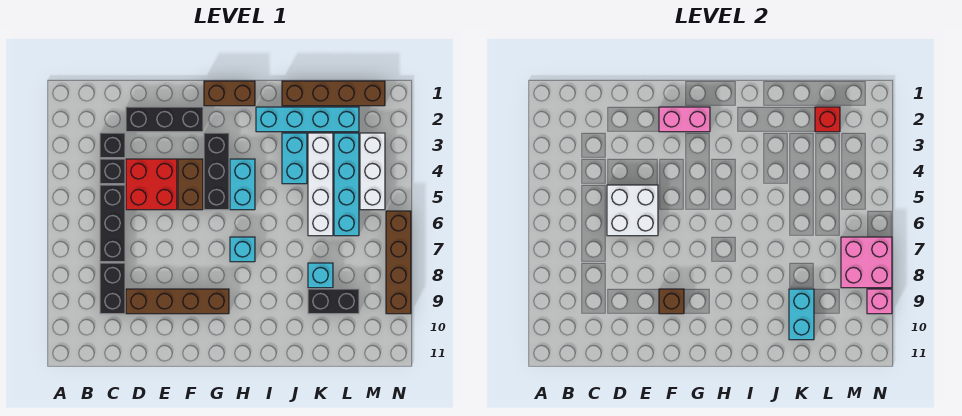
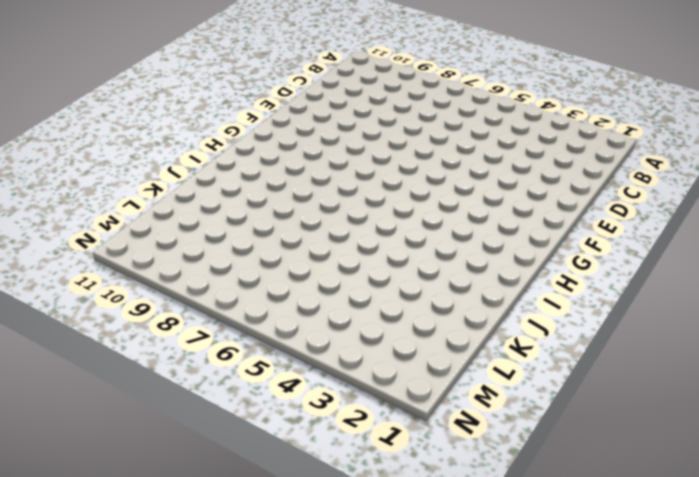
none -> black 1x1 brick [100,133,125,158]
none -> black 1x1 brick [100,159,125,184]
none -> black 1x3 brick [100,185,125,262]

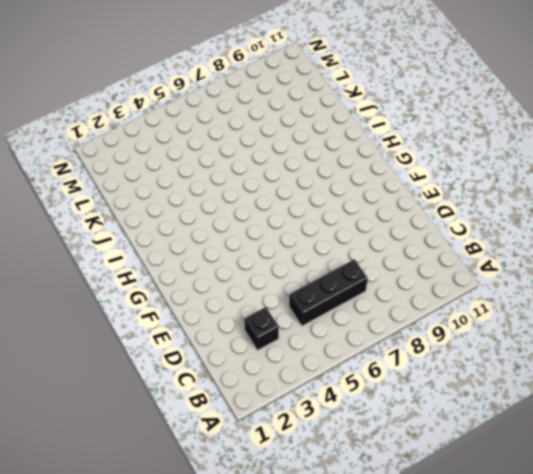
none -> black 1x1 brick [100,159,125,184]
none -> black 1x2 brick [100,263,125,314]
none -> black 1x3 brick [126,107,203,132]

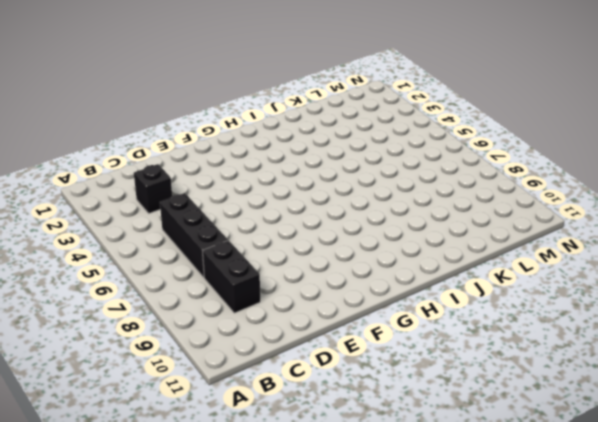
none -> black 1x1 brick [100,159,125,184]
none -> black 1x3 brick [126,107,203,132]
none -> red 2x2 brick [126,159,177,210]

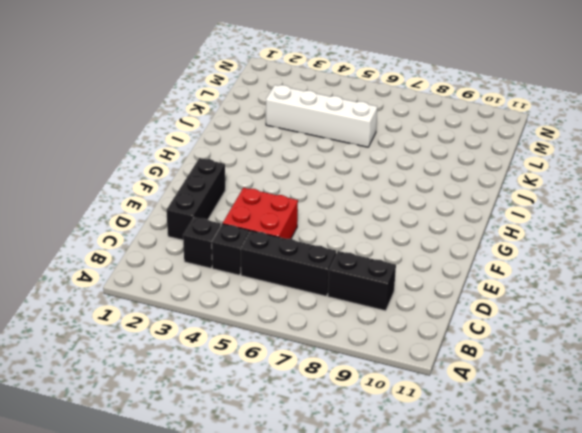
none -> brown 1x4 brick [126,289,229,314]
none -> brown 1x2 brick [178,159,203,210]
none -> brown 1x2 brick [204,81,255,106]

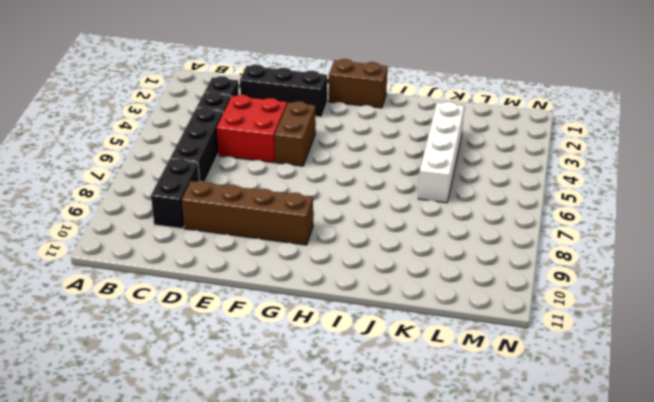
none -> black 1x3 brick [204,133,229,210]
none -> cyan 1x2 brick [230,159,255,210]
none -> cyan 1x1 brick [230,237,255,262]

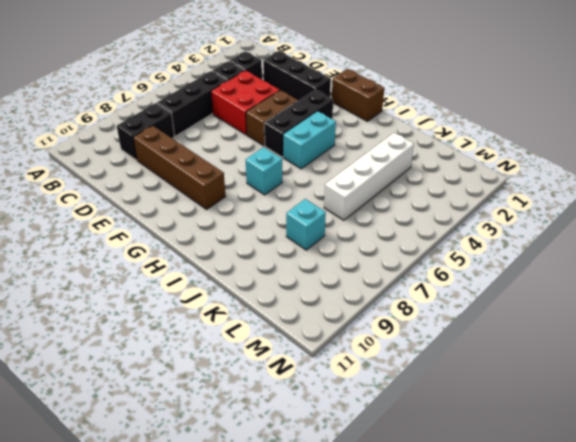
none -> cyan 1x4 brick [256,107,359,132]
none -> brown 1x4 brick [282,81,385,106]
none -> cyan 1x2 brick [282,133,307,184]

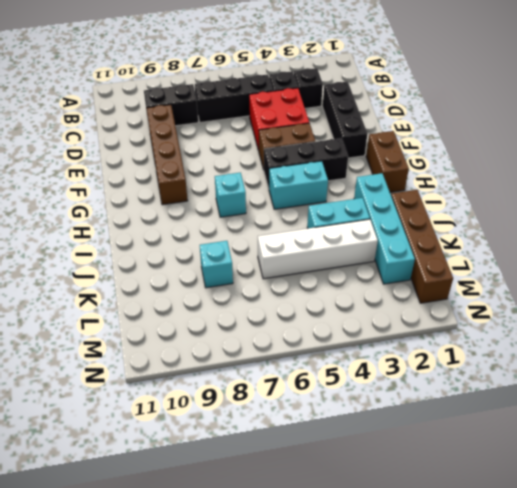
none -> black 1x2 brick [308,289,359,314]
none -> cyan 1x4 brick [334,133,359,236]
none -> white 1x3 brick [360,133,385,210]

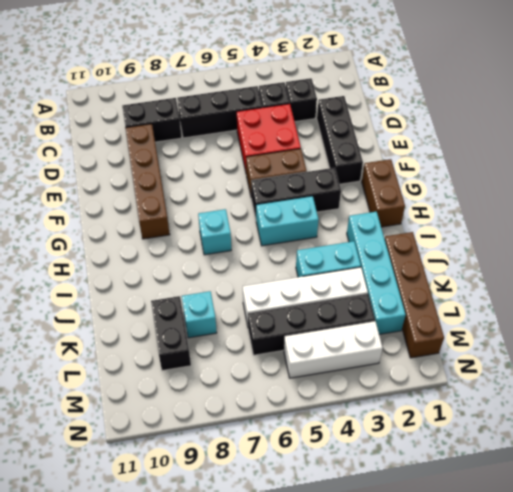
black 1x4 brick [248,294,375,355] -> cyan 1x4 brick [334,133,359,236]
none -> brown 1x4 brick [386,211,411,314]
none -> white 2x2 brick [607,185,658,236]
none -> pink 1x2 brick [659,107,710,132]

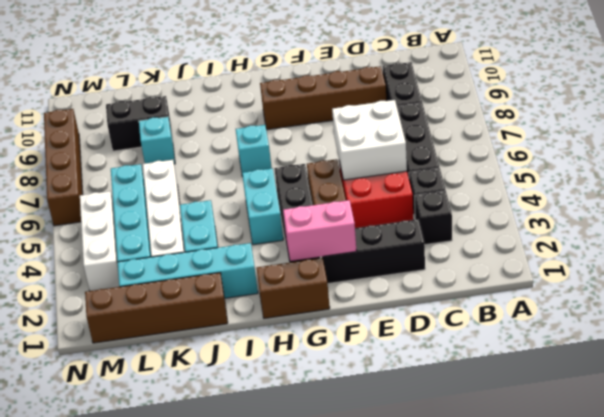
none -> brown 1x1 brick [659,289,684,314]
none -> cyan 1x2 brick [789,289,814,340]
none -> red 1x1 brick [815,107,840,132]

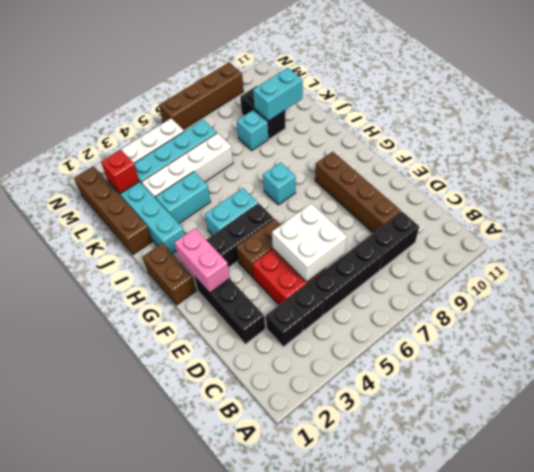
none -> brown 1x1 brick [659,289,684,314]
none -> pink 2x2 brick [841,237,892,288]
none -> pink 1x1 brick [867,289,892,314]

